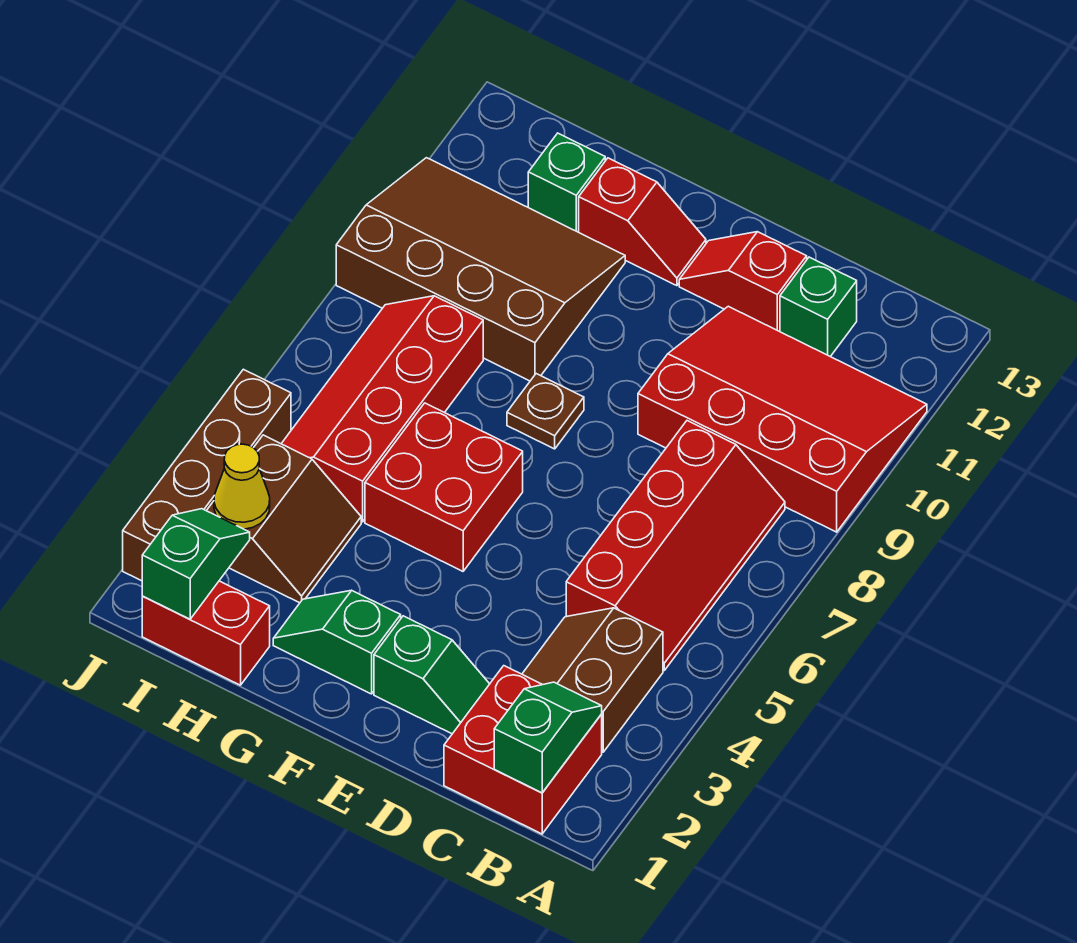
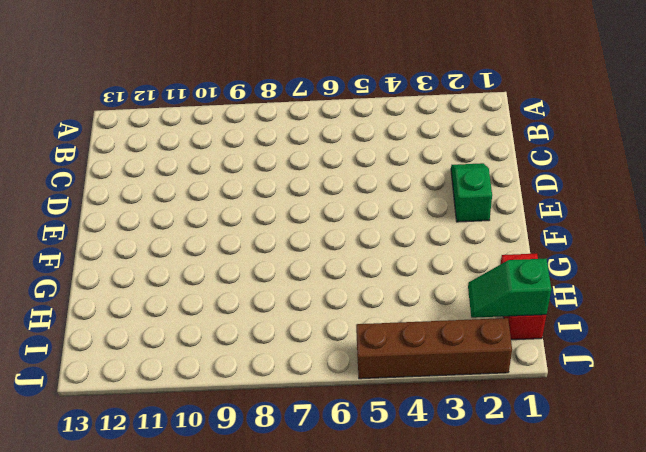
none -> red 3x4 slope [638,306,927,532]
none -> red 2x2 brick [444,666,602,834]
none -> brown 2x2 slope [522,608,663,752]

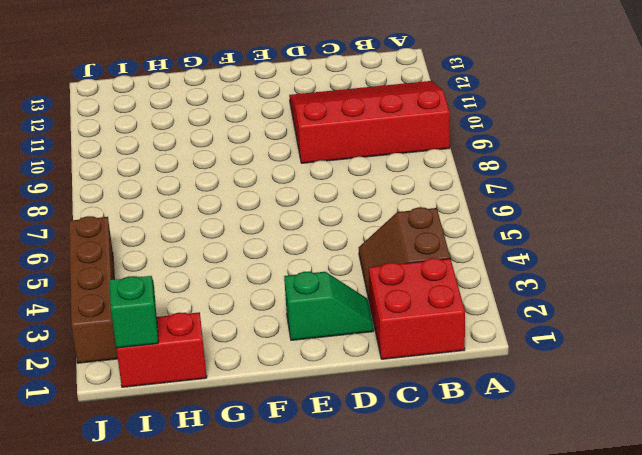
none -> red 2x4 slope [566,421,785,670]
none -> green 1x1 brick [780,257,857,357]
none -> red 1x2 slope [679,232,807,332]

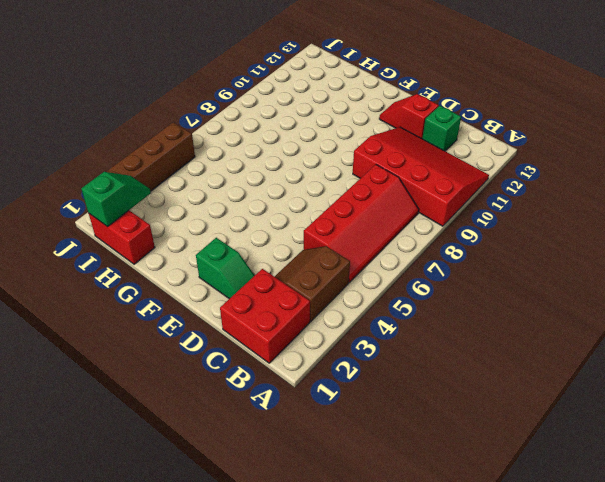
none -> green 1x2 slope [273,590,401,694]
none -> red 2x2 brick [365,403,523,571]
none -> brown 1x1 plate [507,374,584,449]

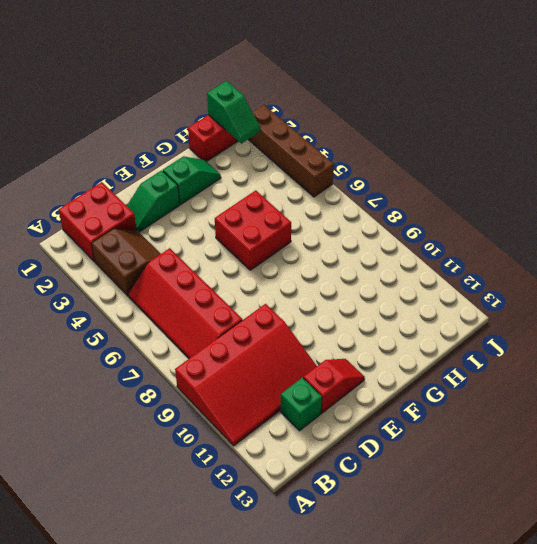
none -> brown 1x1 plate [507,374,584,449]
none -> red 1x2 slope [579,158,706,286]
none -> brown 3x4 slope [336,158,625,381]

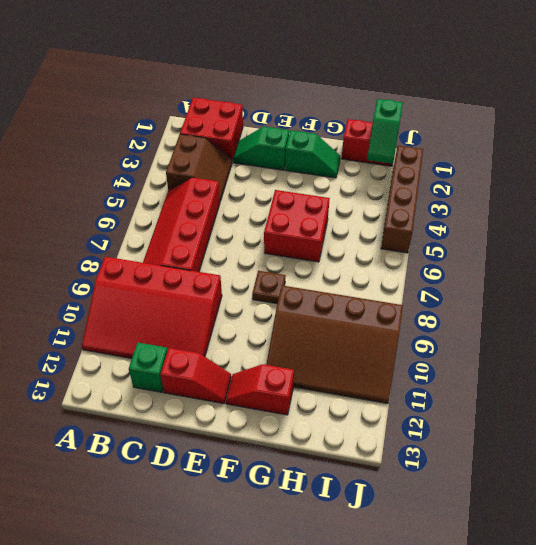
none -> brown 2x2 slope [207,435,361,603]
none -> red 2x4 slope [281,296,483,522]
none -> green 1x1 brick [528,133,605,232]

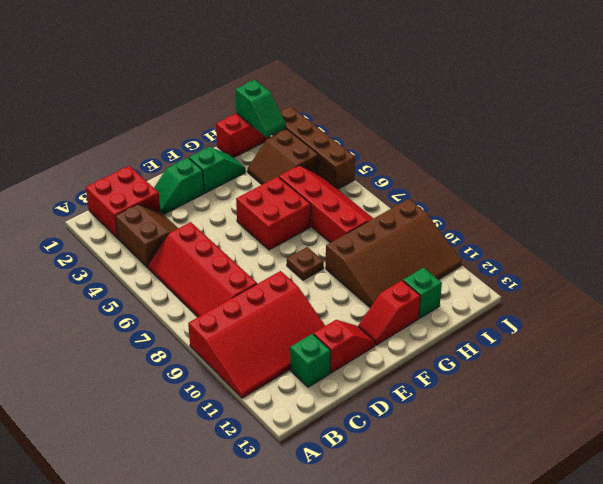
none -> green 1x2 slope [494,682,602,793]
none -> yellow 1x1 cone [214,444,270,529]

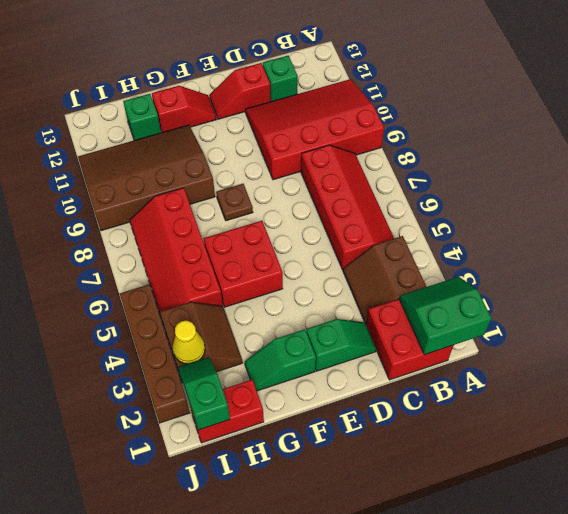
green 2x2 slope [399,277,491,355] -> green 1x2 slope [494,682,602,793]

